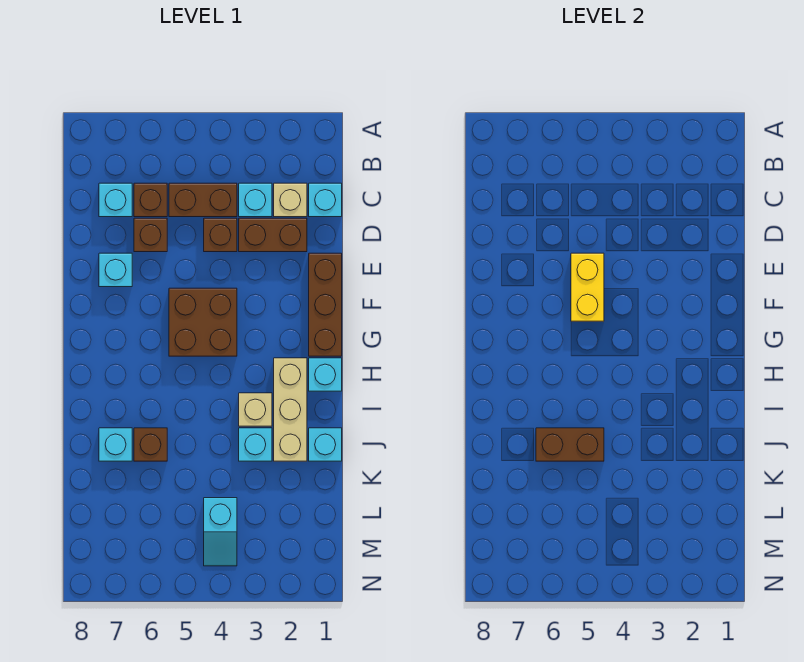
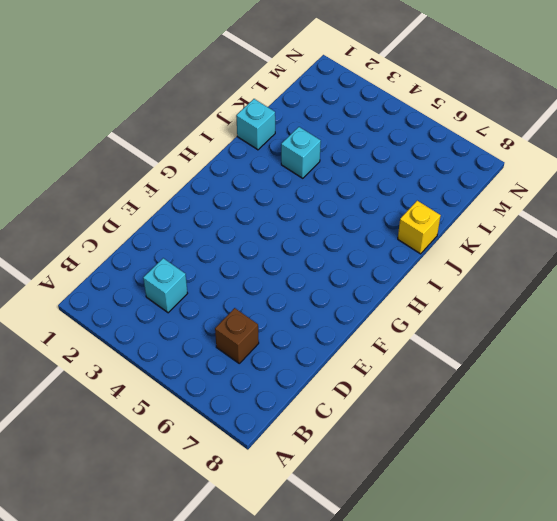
yellow 1x1 brick [398,201,441,254] -> none
none -> cyan 1x1 brick [309,183,342,217]
none -> tan 1x1 brick [274,183,307,217]
none -> brown 1x2 brick [169,183,237,217]

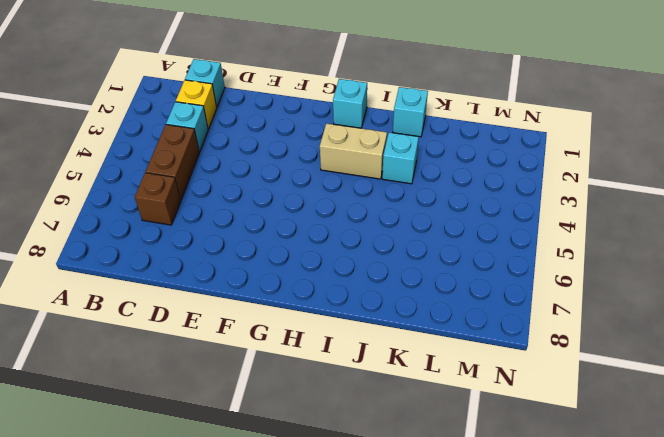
yellow 1x1 brick [176,80,217,129] -> tan 1x1 brick [274,183,307,217]
tan 1x2 brick [320,123,387,179] -> tan 1x1 brick [239,393,272,426]
none -> cyan 1x1 brick [99,183,132,217]
none -> brown 1x2 brick [239,218,307,252]
none -> brown 1x1 brick [204,218,237,252]

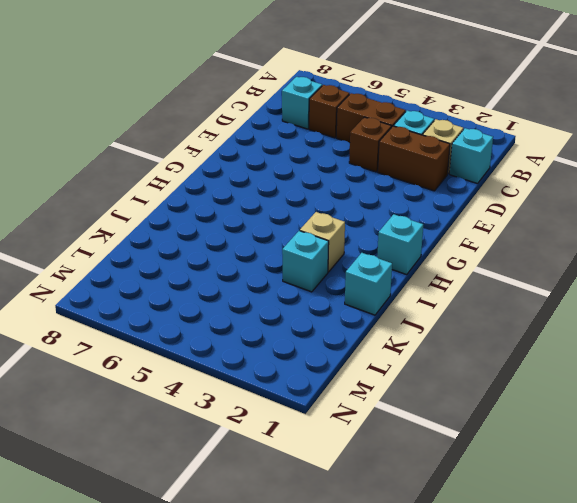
none -> brown 1x1 brick [134,218,167,252]
none -> brown 1x3 brick [309,253,342,356]
none -> cyan 1x1 brick [99,253,132,287]

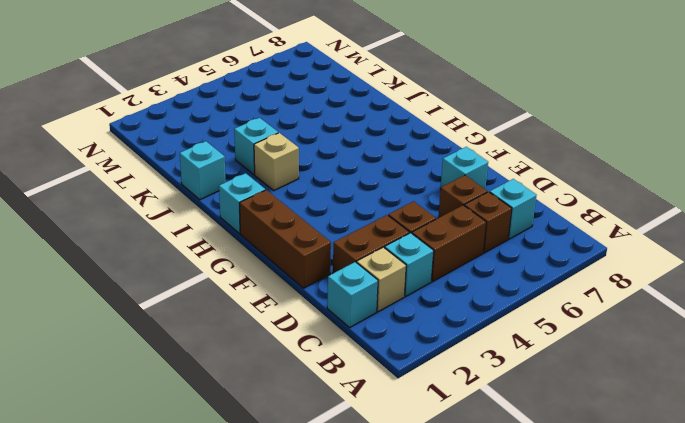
none -> brown 2x2 brick [169,288,237,356]
none -> tan 1x3 brick [274,358,307,461]
none -> brown 1x1 brick [134,428,167,461]

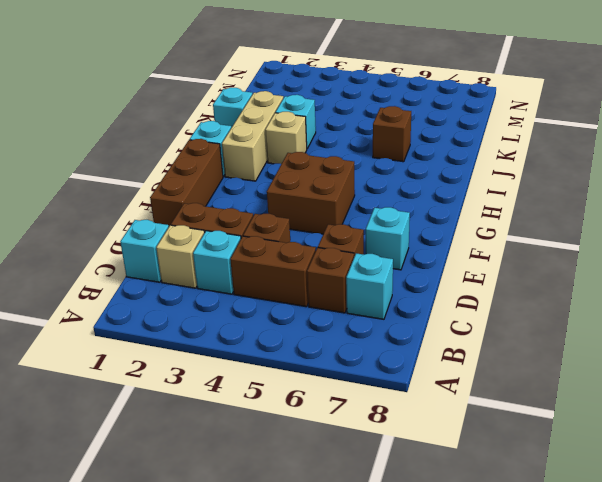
none -> cyan 1x1 brick [99,428,132,461]
none -> cyan 1x2 slope [204,498,237,566]
none -> yellow 1x2 brick [571,253,604,321]

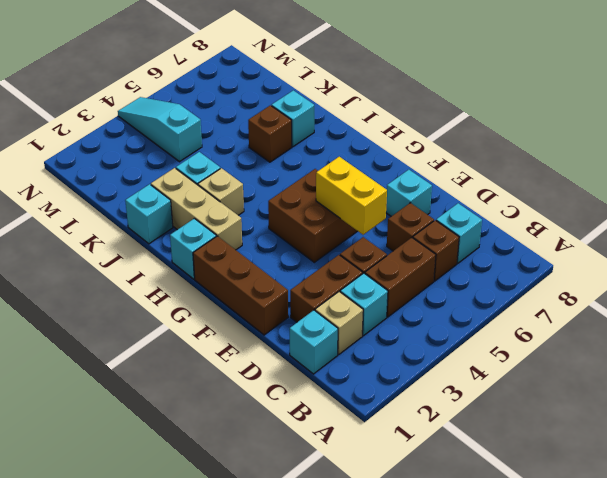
cyan 1x3 slope [118,97,202,162] -> cyan 1x2 slope [204,498,237,566]
none -> brown 1x2 brick [536,428,604,461]

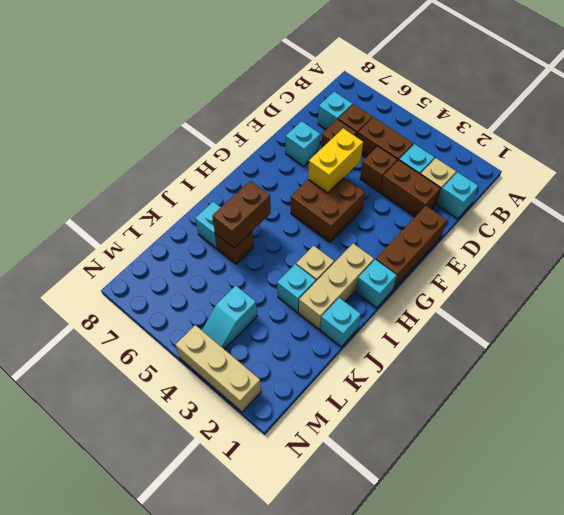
brown 1x2 brick [212,181,271,248] -> brown 1x2 brick turned to [536,428,604,461]
tan 1x3 brick [175,325,261,412] -> none

